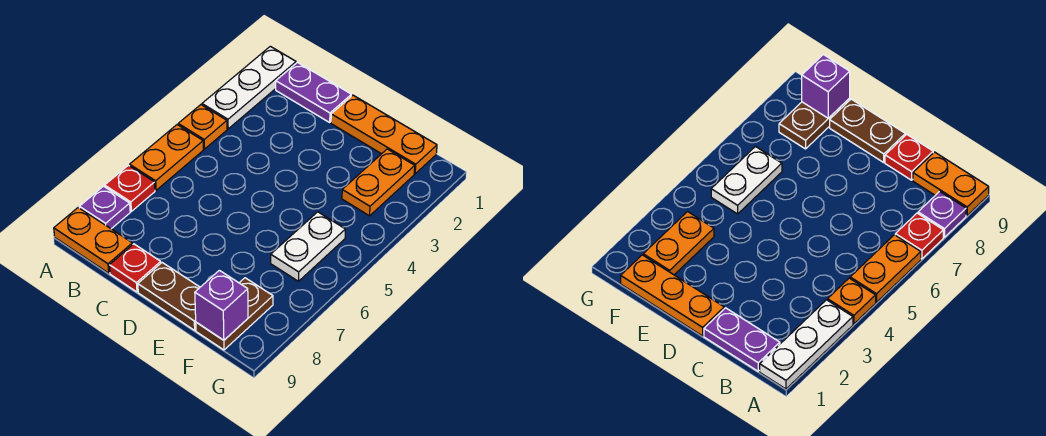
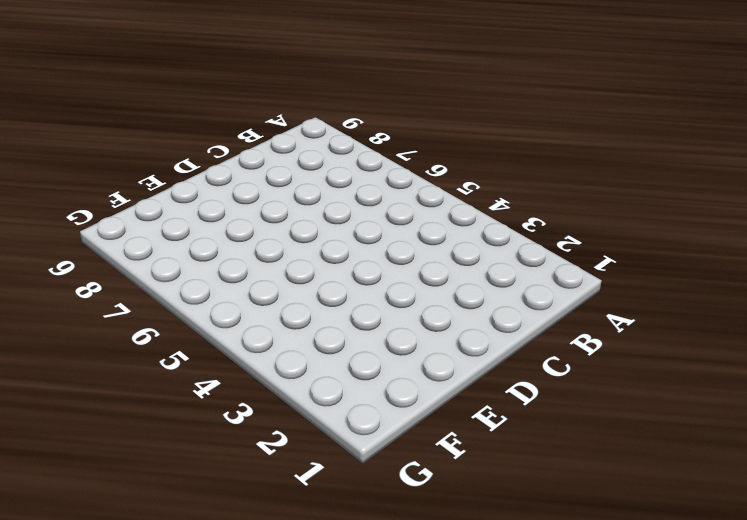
none -> white 1x3 plate [202,46,296,129]
none -> orange 1x1 plate [178,105,227,149]
none -> orange 1x2 plate [130,125,203,190]

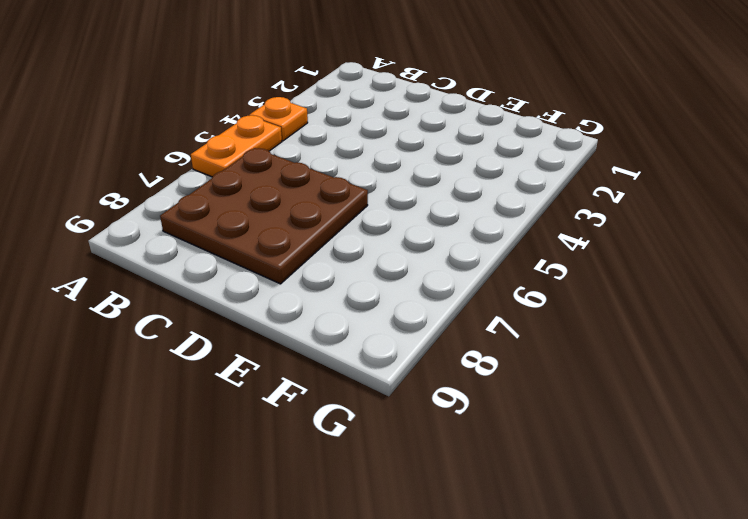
brown 3x3 plate [160,148,368,284] -> none
none -> white 1x3 plate [202,46,296,129]
none -> red 1x1 plate [105,165,155,211]
none -> purple 1x1 plate [79,186,130,229]

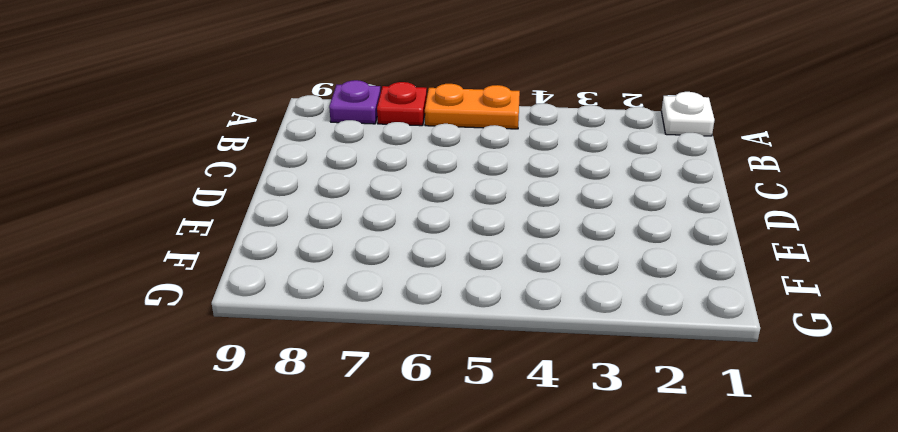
white 1x1 plate [661,92,715,136] -> white 1x3 plate [202,46,296,129]
none -> orange 1x1 plate [178,105,227,149]
none -> orange 1x2 plate [54,208,133,273]
none -> purple 1x2 plate [276,63,351,122]

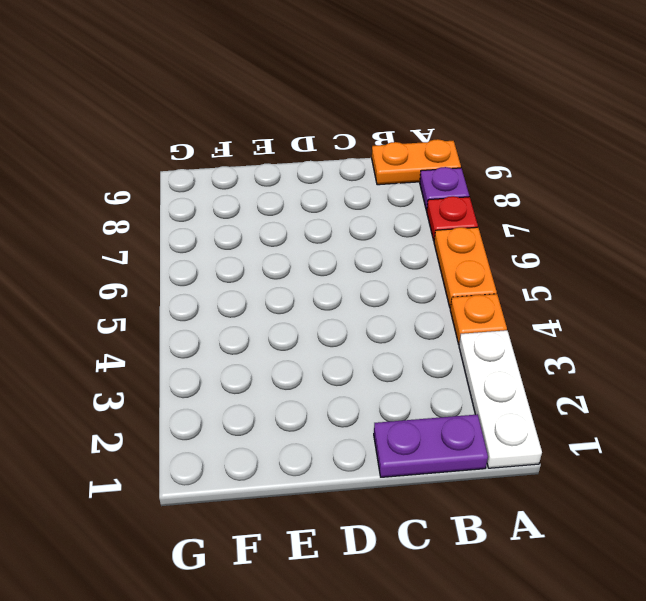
none -> red 1x1 plate [109,244,161,292]
none -> orange 1x3 plate [331,95,437,174]
none -> brown 1x2 plate [138,263,200,330]

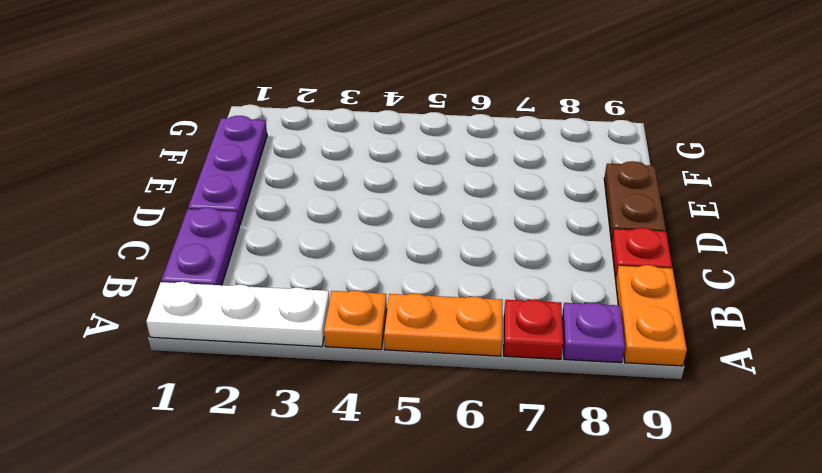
purple 1x3 plate [188,116,267,225] -> orange 1x3 plate [331,95,437,174]
none -> orange 1x2 plate [342,149,415,216]
none -> white 1x2 plate [271,212,345,281]
none -> brown 1x2 plate [196,278,273,350]

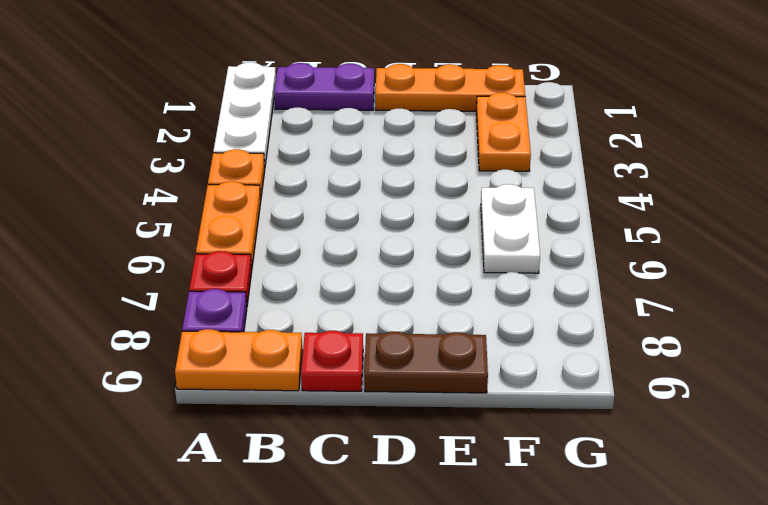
none -> brown 1x2 plate [196,278,273,350]
none -> purple 1x1 brick [195,270,248,340]

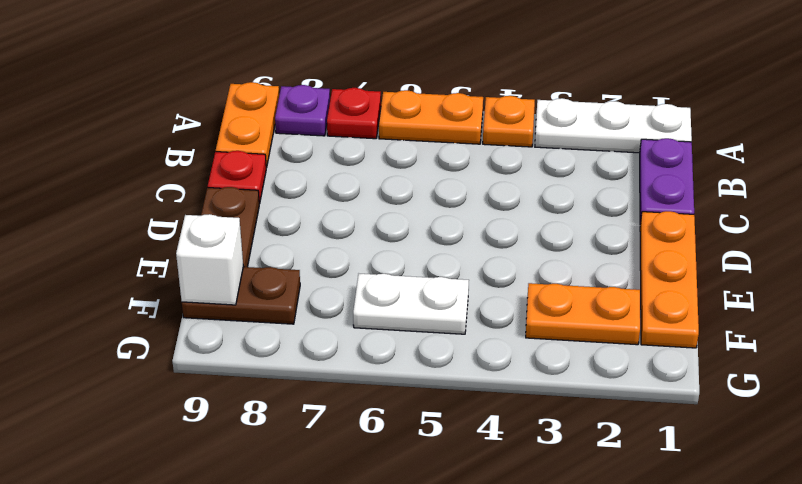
white 1x1 brick [176,214,243,305] -> purple 1x1 brick [195,270,248,340]

